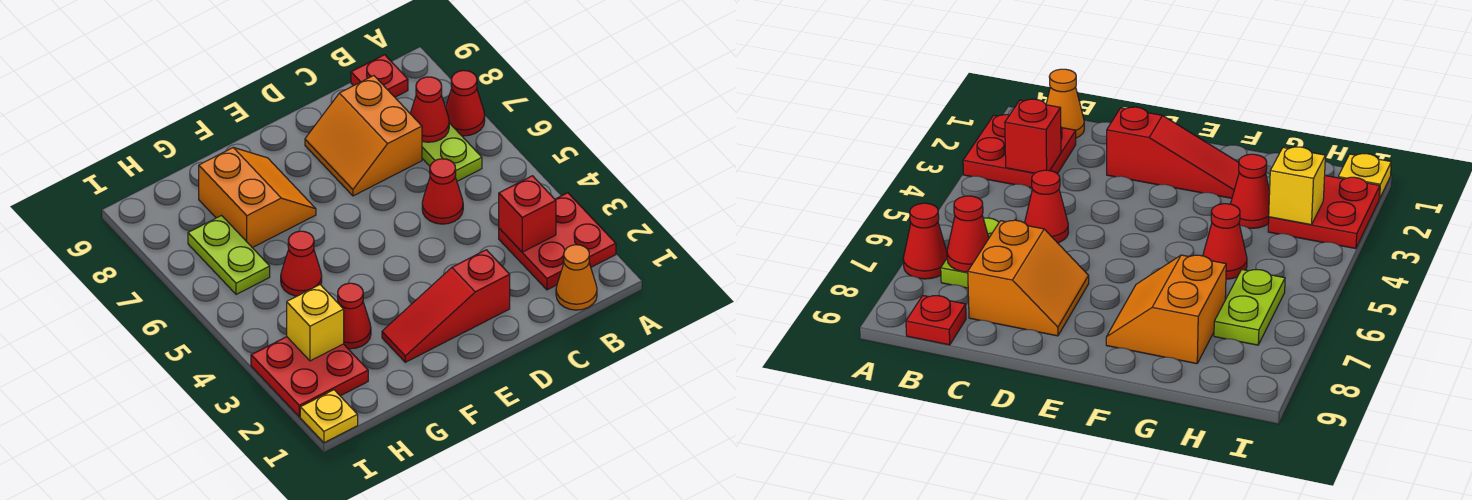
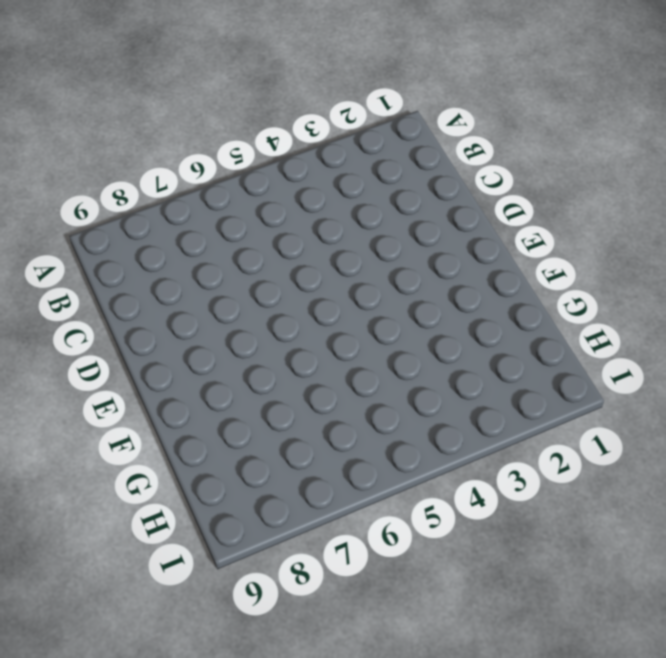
none -> red 2x2 plate [499,193,616,290]
none -> red 1x1 cone [446,70,485,136]
none -> orange 1x1 cone [556,245,597,310]

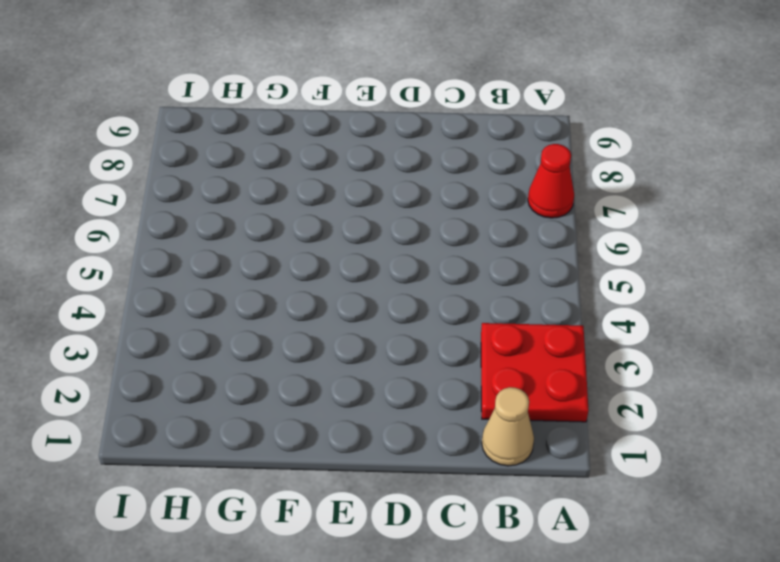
tan 1x1 cone [482,387,534,466] -> orange 1x1 cone [556,245,597,310]
none -> lime 1x2 plate [422,123,482,181]
none -> red 1x1 plate [351,55,408,97]
none -> red 1x1 cone [422,159,463,224]

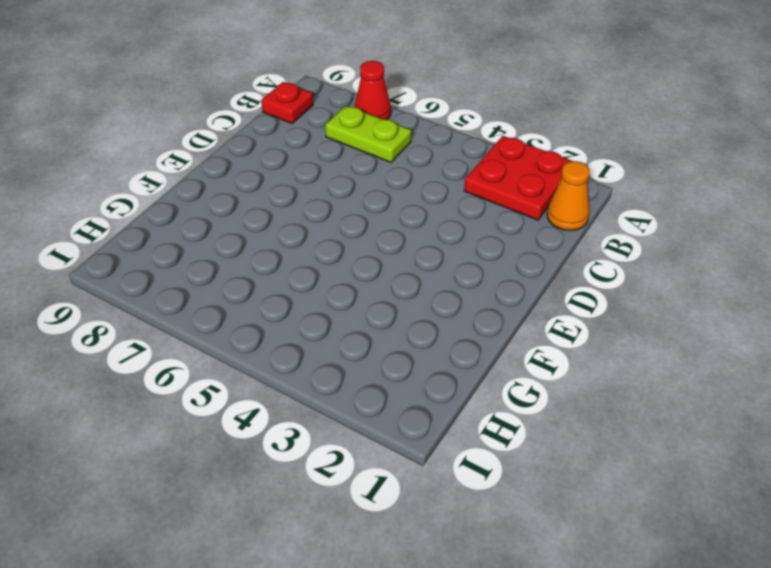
none -> red 1x1 cone [422,159,463,224]
none -> orange 2x2 slope [305,76,422,196]
none -> red 1x3 slope [382,250,510,362]

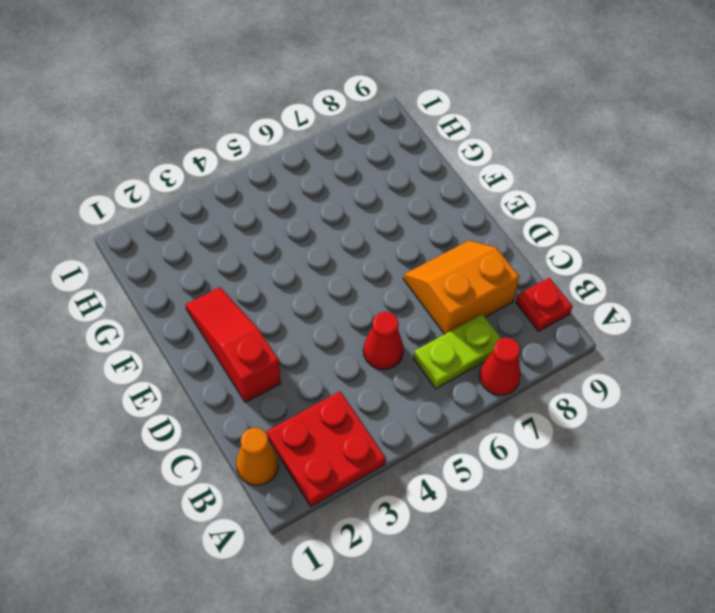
none -> orange 2x2 slope [199,148,316,248]
none -> red 1x1 cone [337,283,371,349]
none -> red 1x1 cone [281,231,322,296]

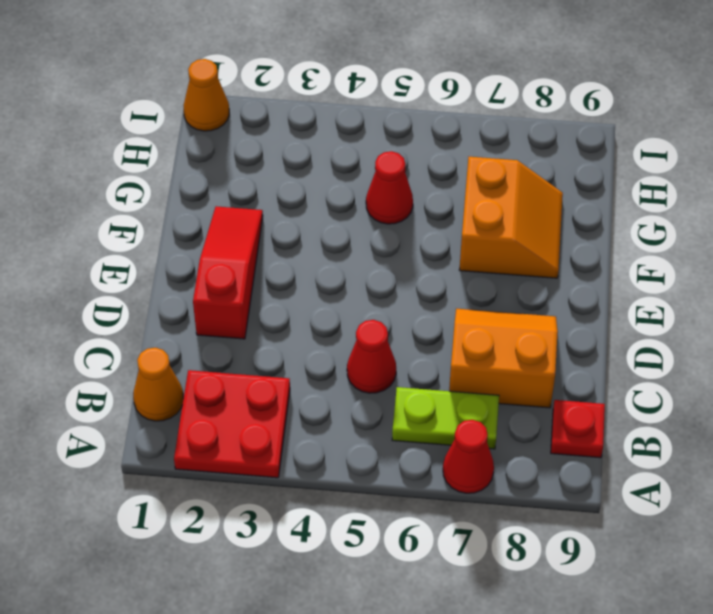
orange 2x2 slope [459,157,563,278] -> orange 2x2 slope turned to [199,148,316,248]
orange 1x1 cone [184,59,229,131] -> yellow 1x1 plate [300,390,358,443]
none -> red 1x1 cone [337,283,371,349]
none -> red 2x2 plate [251,337,368,417]
none -> lime 1x2 plate [188,216,270,295]

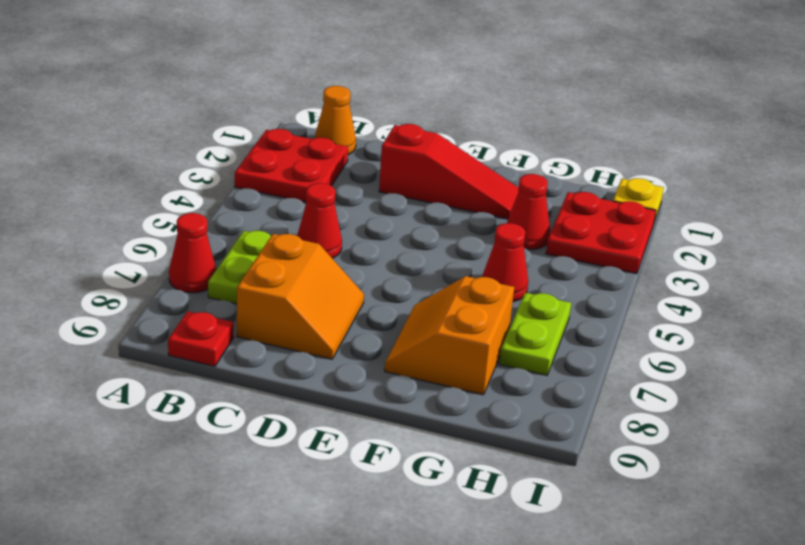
none -> red 1x1 brick [499,176,556,252]
none -> red 1x1 cone [410,77,449,142]
none -> yellow 1x1 brick [287,285,344,361]

